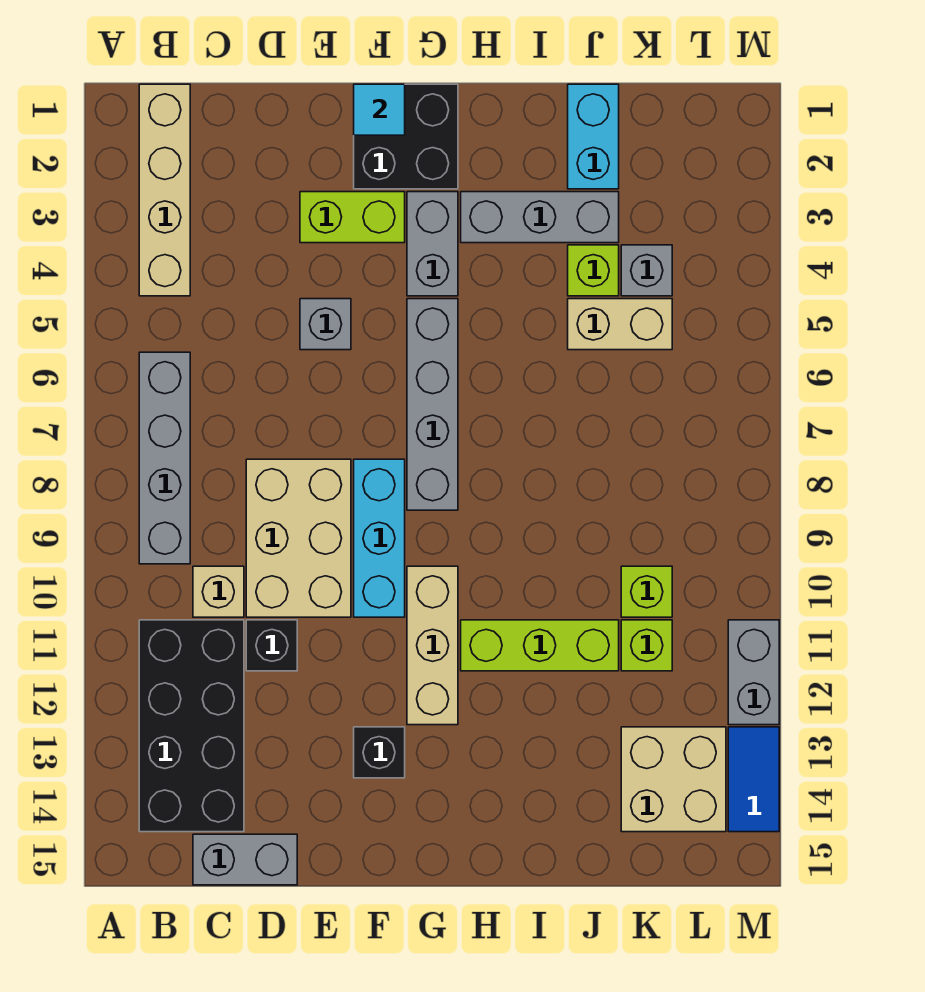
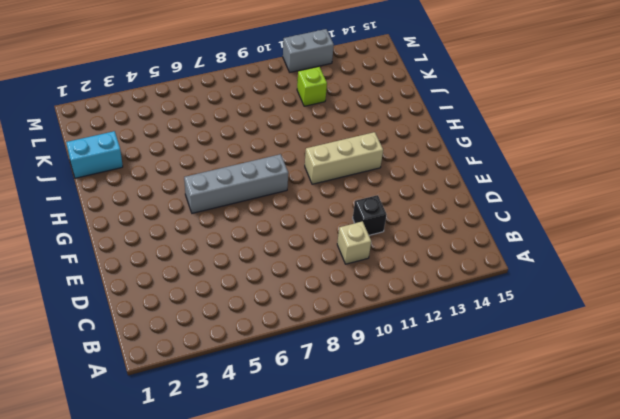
none -> tan 1x4 brick [139,84,190,296]
none -> grey 1x4 brick [139,352,190,564]
none -> black 2x4 brick [139,620,244,832]

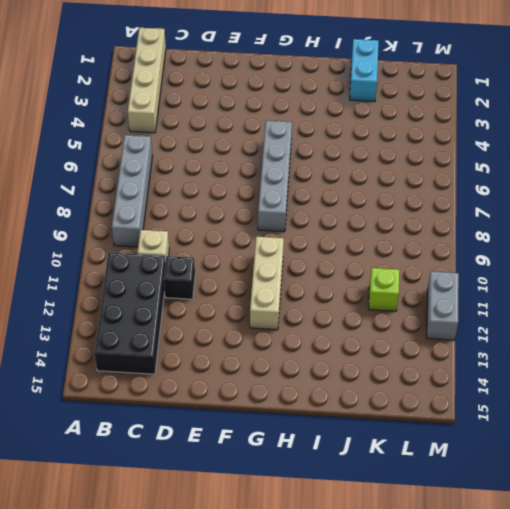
none -> grey 1x2 brick [193,834,297,885]
none -> tan 2x3 brick [246,459,351,617]
none -> lime 1x2 brick [300,192,405,243]

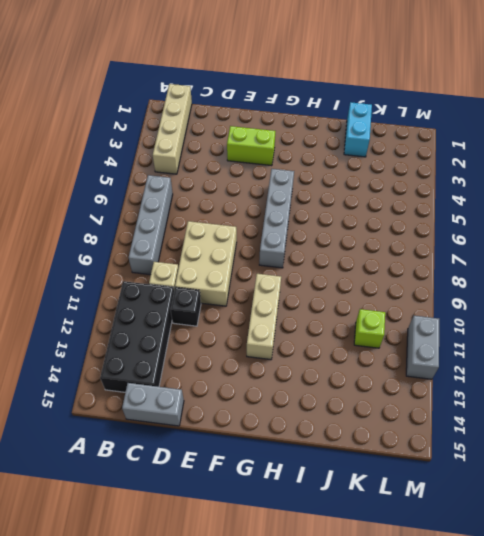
none -> grey 1x1 brick [300,299,351,350]
none -> black 2x2 brick [354,84,458,189]
none -> cyan 1x3 brick [354,459,405,617]

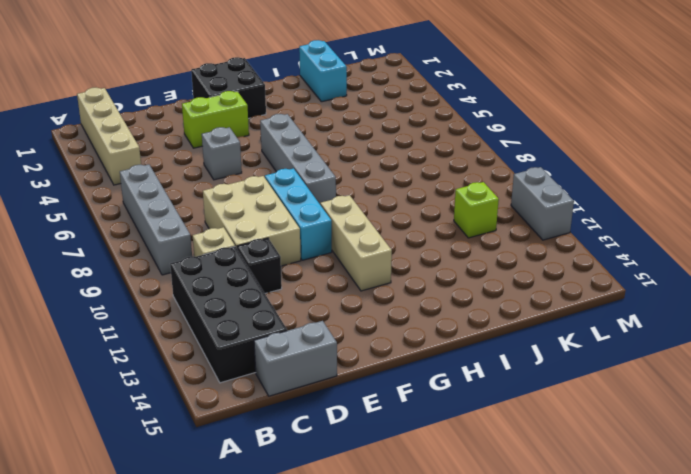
none -> black 1x1 brick [354,727,405,778]
none -> grey 1x2 brick [407,192,458,296]
none -> grey 1x3 brick [461,192,619,243]

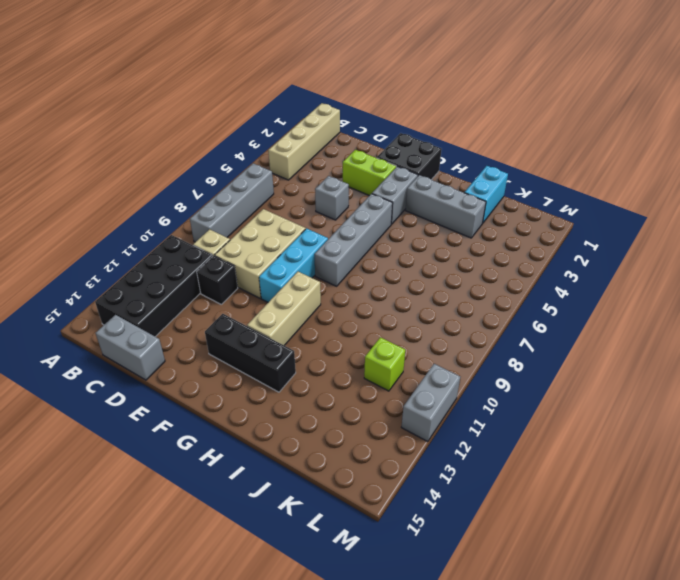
black 1x3 brick [205,314,296,392] -> black 1x1 brick [354,727,405,778]
none -> lime 1x3 brick [461,620,619,671]
none -> lime 1x1 brick [568,245,619,296]
none -> tan 1x2 brick [568,299,672,350]

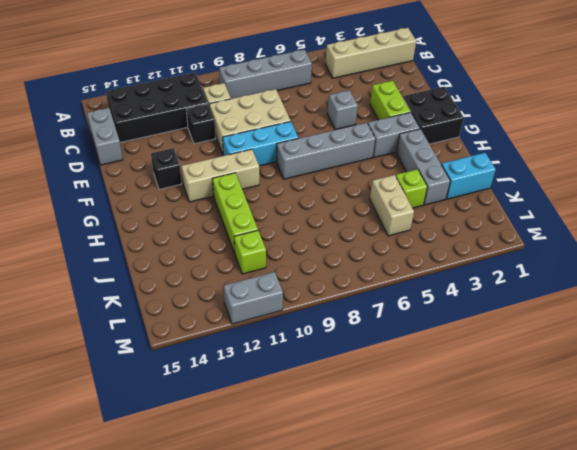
none -> grey 1x1 brick [621,245,672,296]
none -> lime 1x1 brick [621,566,672,617]
none -> tan 2x2 brick [621,727,726,832]

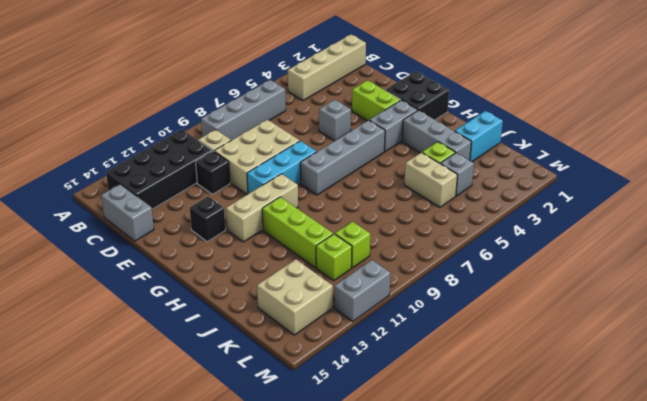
none -> blue 1x2 tile [728,727,779,832]
none -> cyan 1x1 tile [354,84,405,135]

